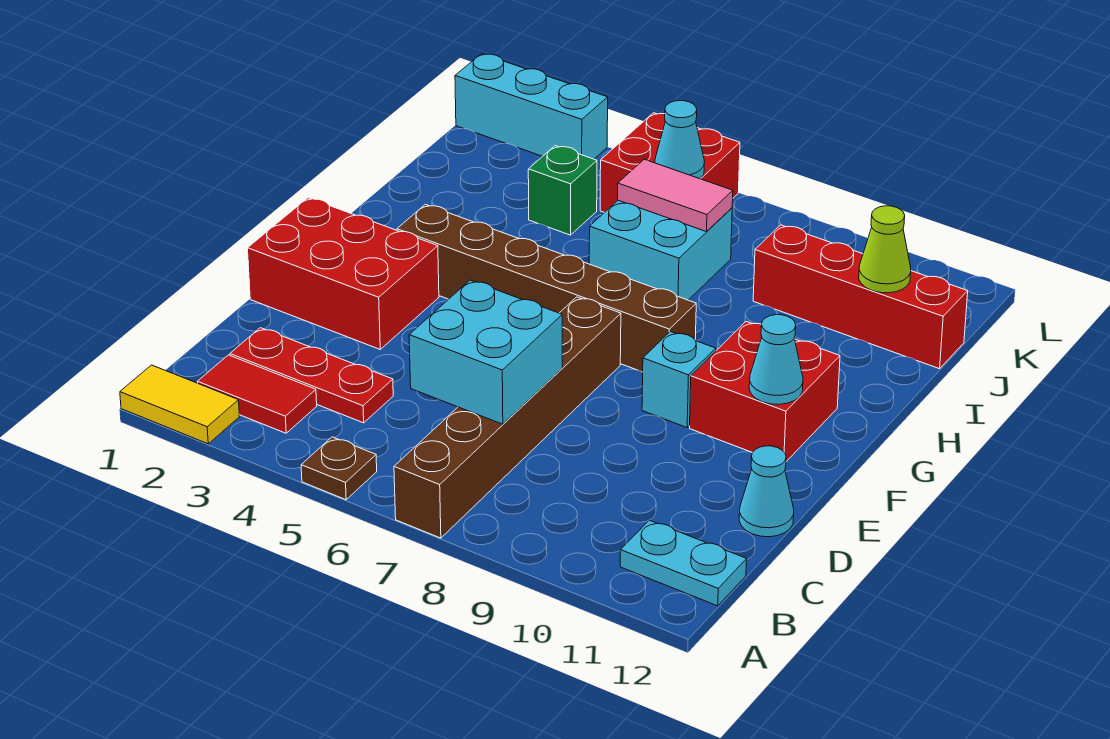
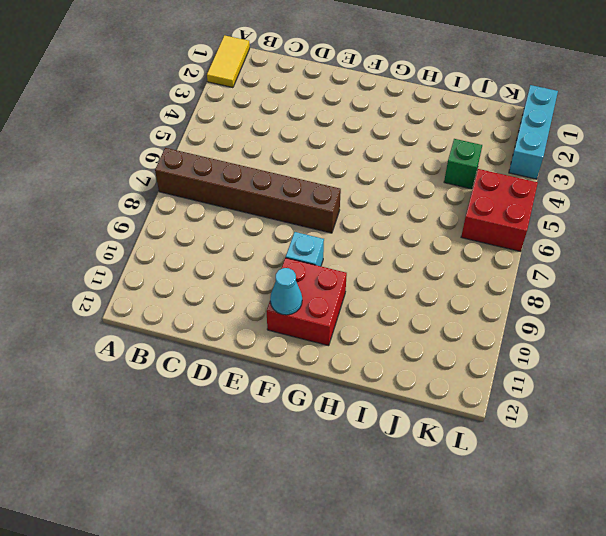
none -> brown 1x1 plate [301,437,377,500]
none -> red 1x2 tile [197,355,317,433]
none -> cyan 1x2 plate [620,520,747,606]

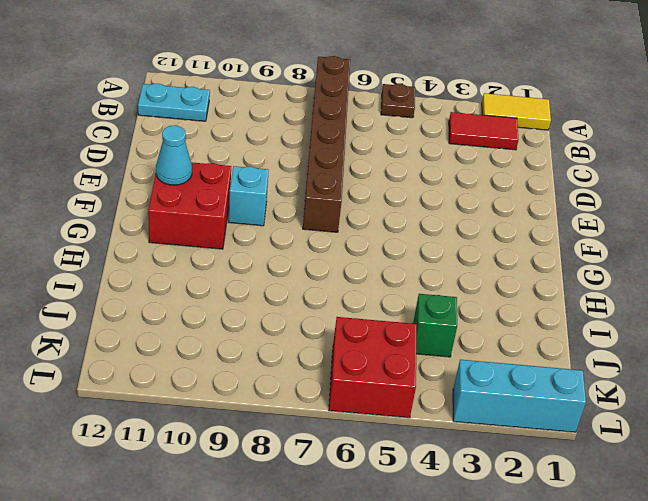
none -> red 1x3 plate [230,328,393,423]
none -> cyan 1x1 cone [739,446,794,537]
none -> red 2x3 brick [248,198,439,349]

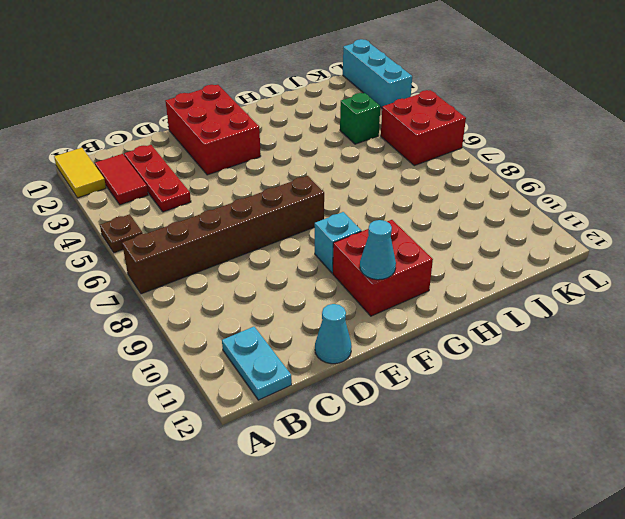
none -> brown 1x6 brick [397,204,696,372]
none -> cyan 2x2 brick [589,200,732,300]
none -> red 1x4 brick [753,225,968,369]

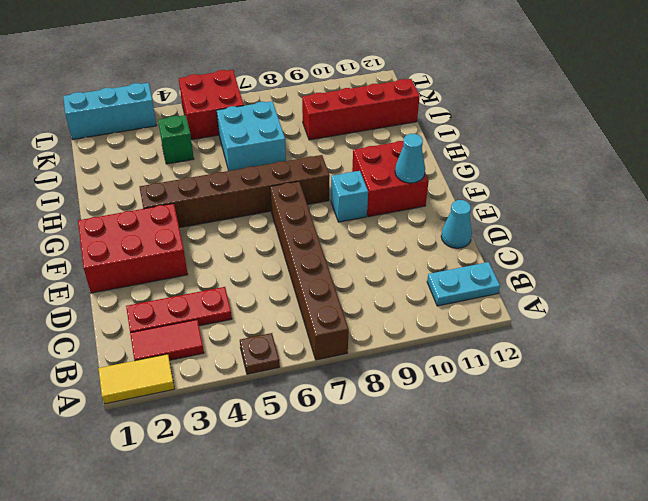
none -> cyan 2x2 brick [409,280,562,424]
none -> pink 1x2 tile [618,159,733,232]
none -> lime 1x1 cone [859,206,911,293]

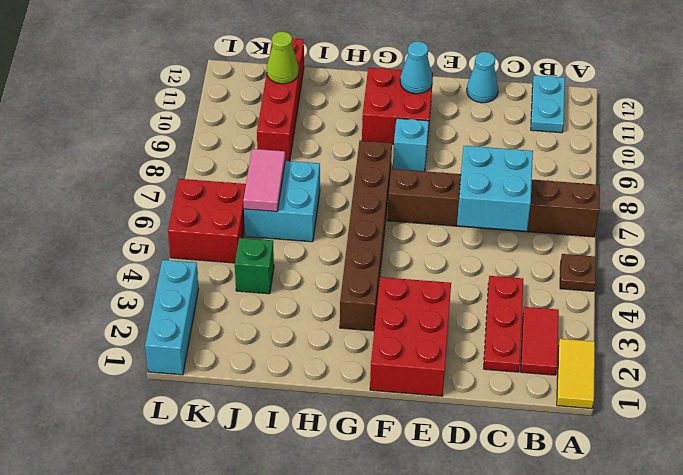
none -> cyan 1x1 cone [655,101,705,179]

